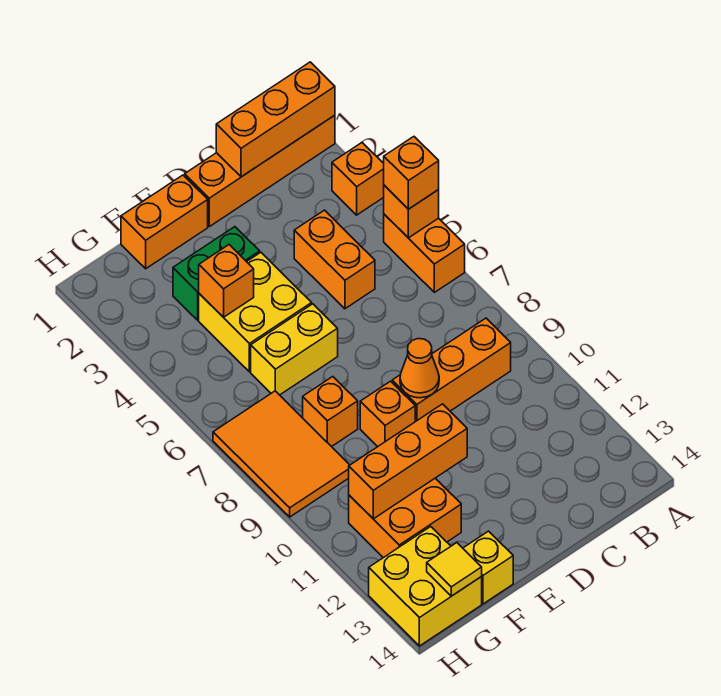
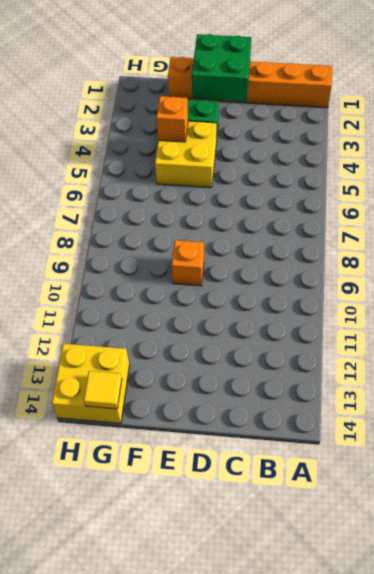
green 2x2 brick [192,34,251,102] -> none
none -> orange 1x1 brick [332,143,384,215]
none -> orange 1x2 brick [384,214,465,292]
none -> orange 1x3 brick [392,318,511,422]

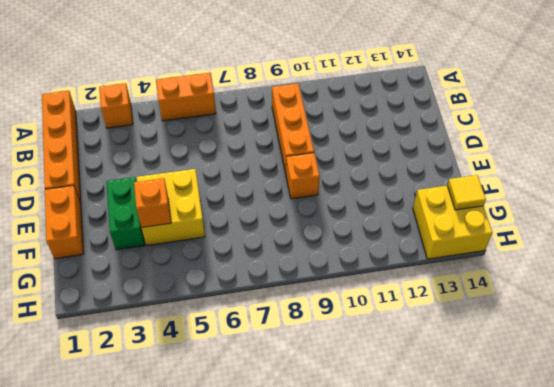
none -> orange 1x2 brick [294,210,375,309]
none -> yellow 1x2 brick [251,304,338,395]
none -> orange 1x1 brick [303,377,358,447]

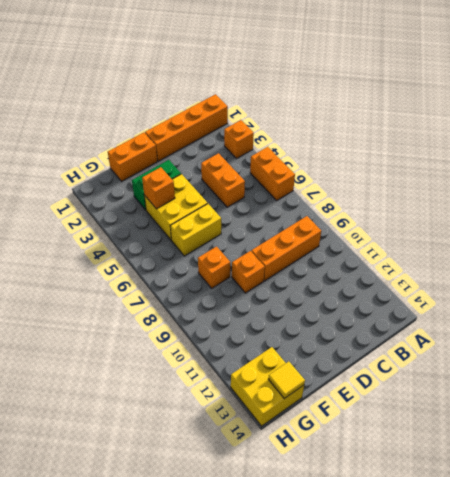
none -> orange 2x2 brick [349,478,461,558]
none -> yellow 1x1 brick [463,531,513,604]
none -> orange 2x3 tile [213,391,349,517]

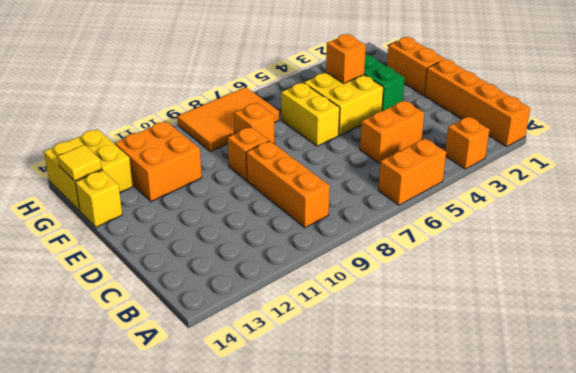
none -> orange 1x3 brick [216,62,335,177]
none -> orange 1x1 brick [384,185,439,238]
none -> orange 1x1 cone [400,339,439,398]

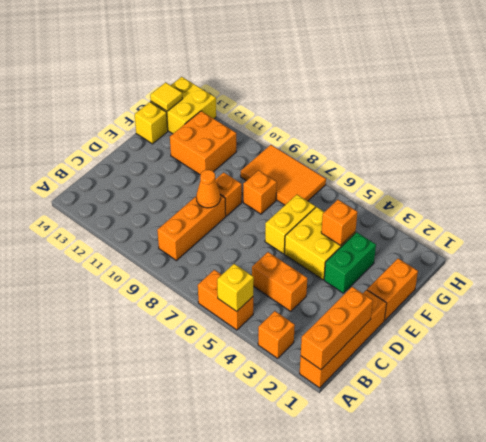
yellow 1x1 brick [217,264,254,311] -> orange 1x1 brick [384,185,439,238]
none -> orange 1x3 brick [349,404,467,519]
none -> orange 1x1 brick [384,137,439,209]

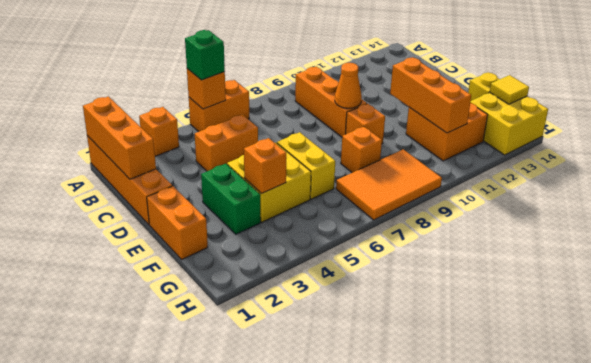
green 1x1 brick [185,30,225,80] -> orange 1x1 brick [384,137,439,209]

